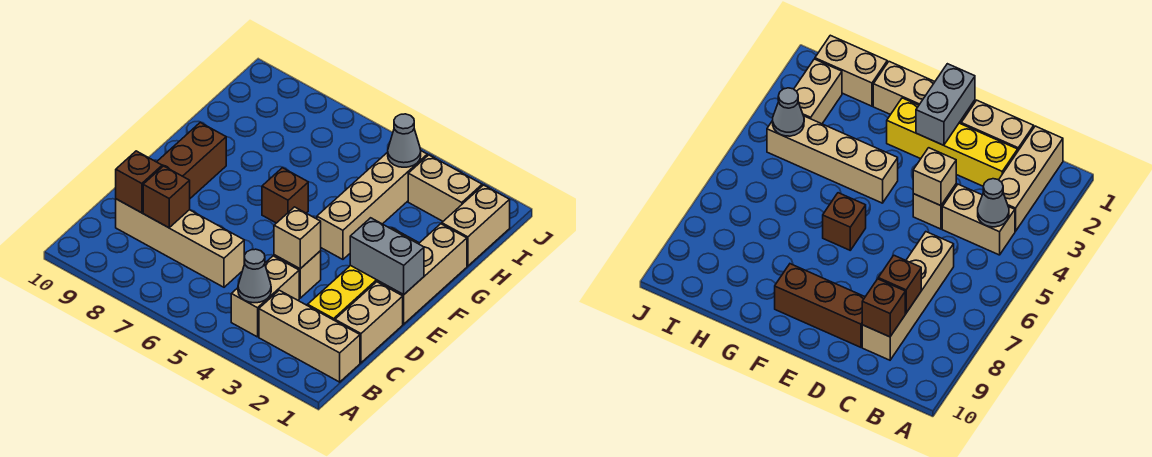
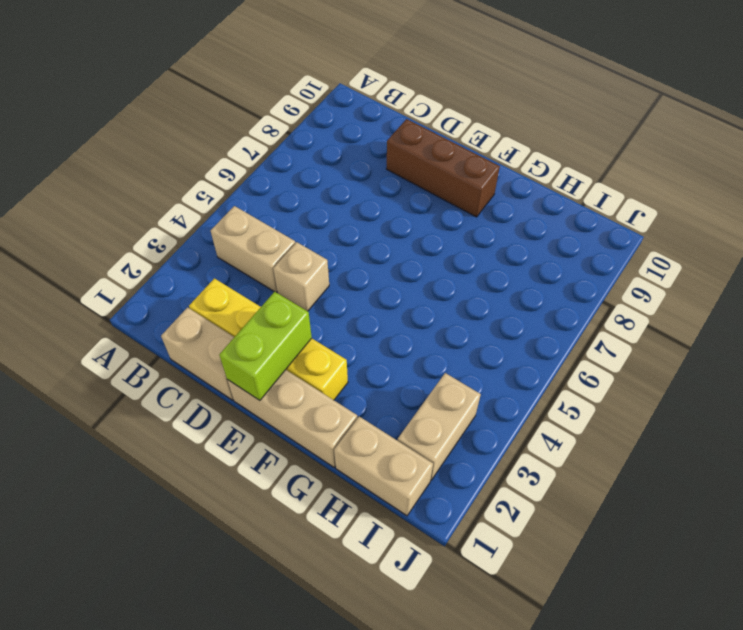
lime 1x2 brick [219,292,312,400] -> grey 1x2 brick [350,218,424,295]
none -> tan 1x3 brick [259,290,360,382]
none -> tan 1x4 brick [116,199,244,287]
none -> tan 1x4 brick [317,151,427,259]

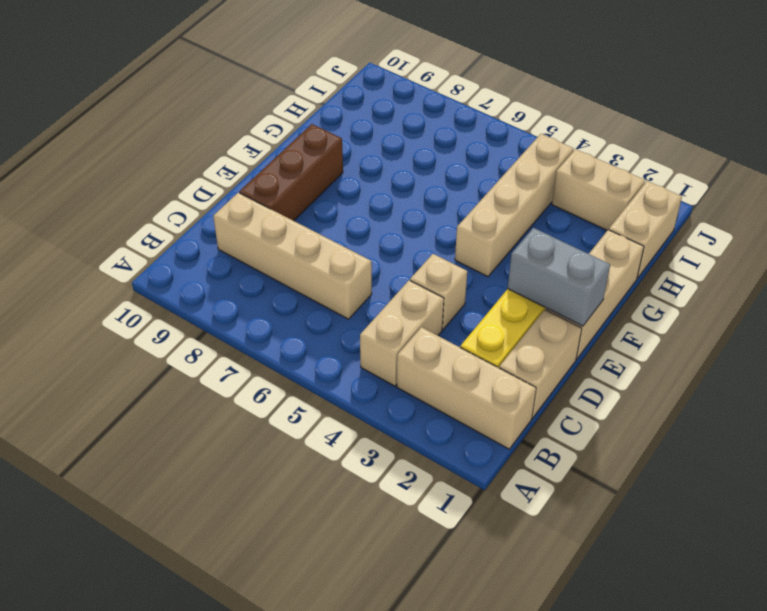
none -> brown 1x1 brick [262,168,308,223]
none -> grey 1x1 cone [238,249,271,303]
none -> brown 1x1 brick [143,166,190,228]

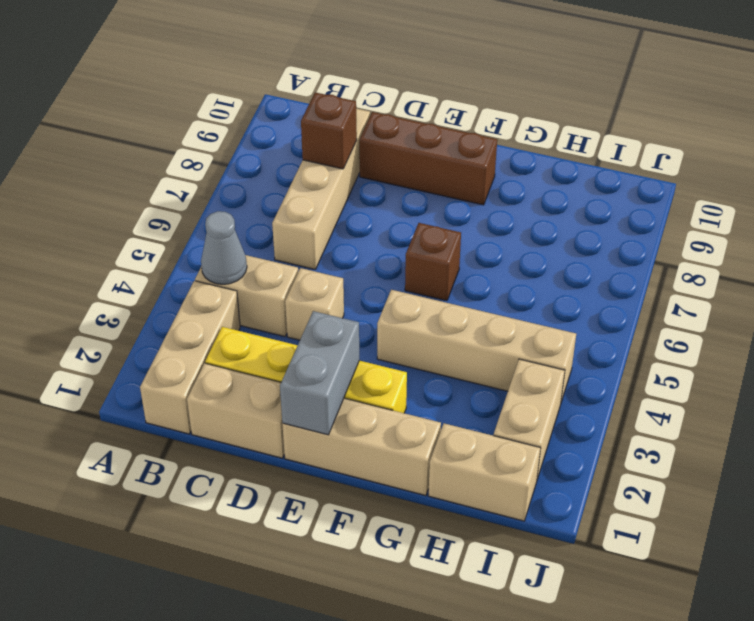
none -> brown 1x1 brick [116,151,162,213]
none -> tan 1x1 brick [274,207,321,269]
none -> grey 1x1 cone [388,114,421,167]

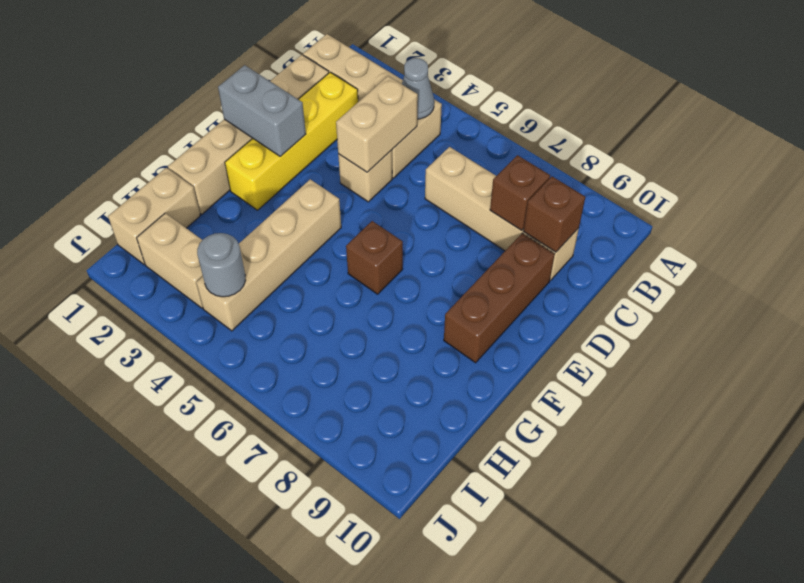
tan 1x2 brick [336,76,418,172] -> tan 1x1 brick [274,207,321,269]
grey 1x1 round brick [197,233,245,297] -> grey 1x1 cone [388,114,421,167]

